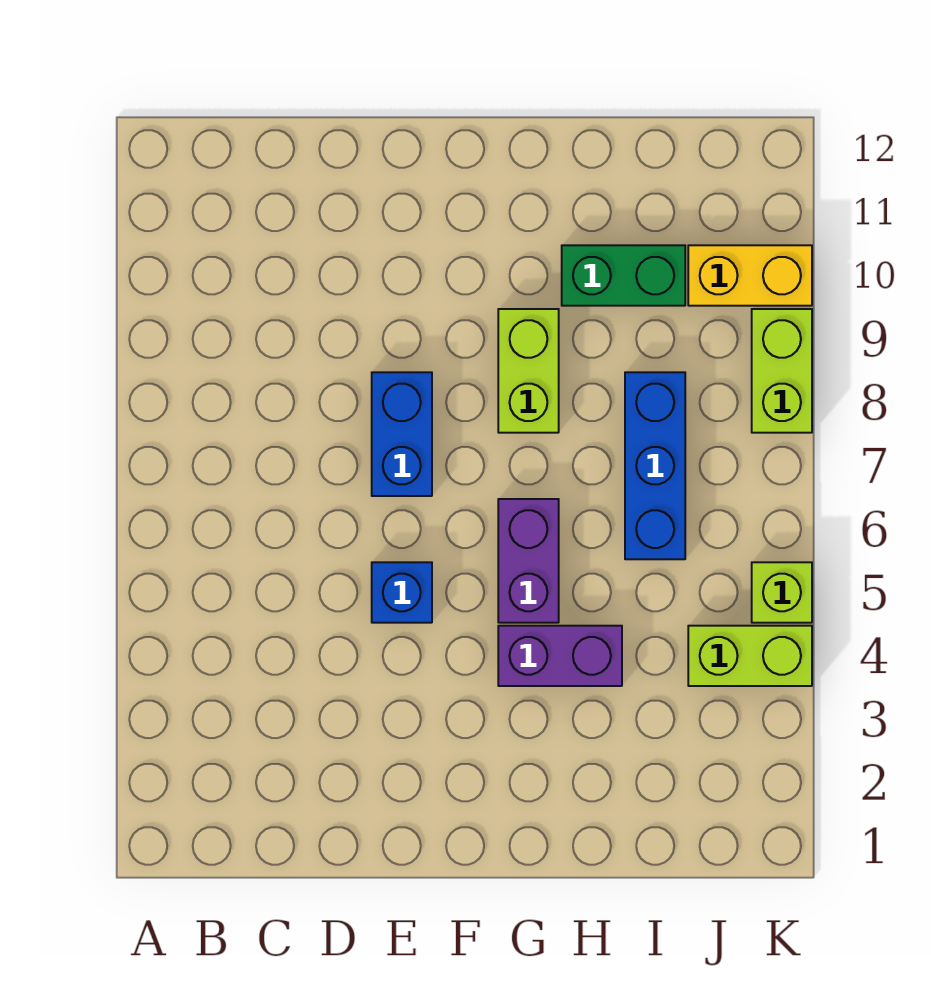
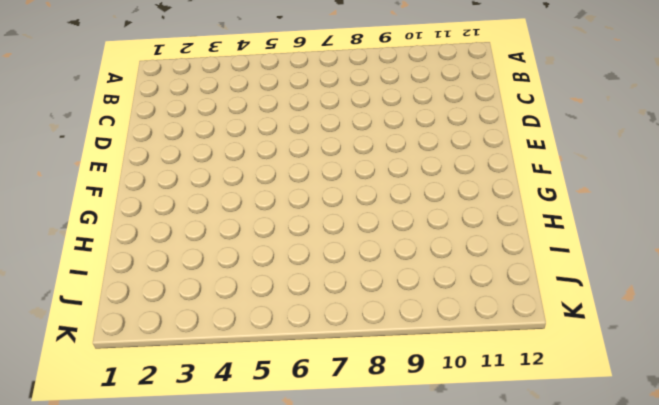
none -> blue 1x1 brick [372,562,432,623]
none -> blue 1x2 brick [372,372,432,496]

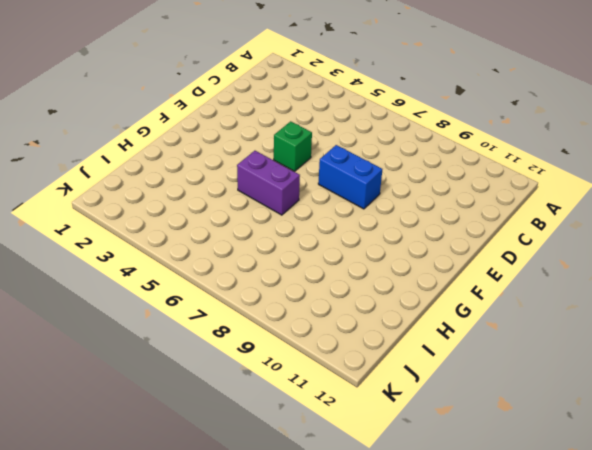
green 1x1 brick [274,121,312,171] -> blue 1x1 brick [372,562,432,623]
none -> purple 1x2 brick [498,626,622,686]
none -> lime 1x2 brick [498,309,559,433]

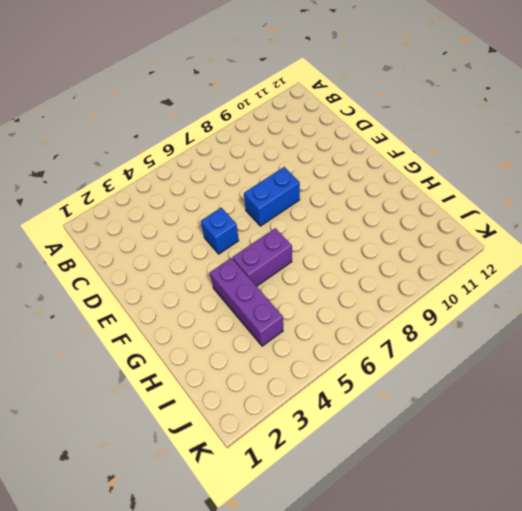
purple 1x3 brick [210,258,283,346] -> purple 1x2 brick [498,626,622,686]
none -> lime 1x2 brick [498,309,559,433]
none -> green 1x2 brick [562,245,685,306]

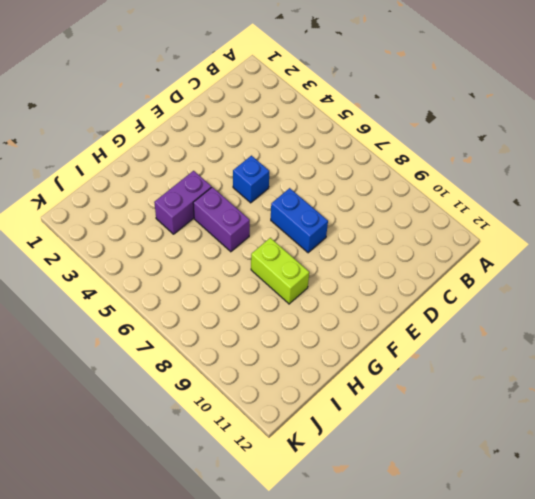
none -> green 1x2 brick [562,245,685,306]
none -> blue 1x3 brick [625,372,685,559]

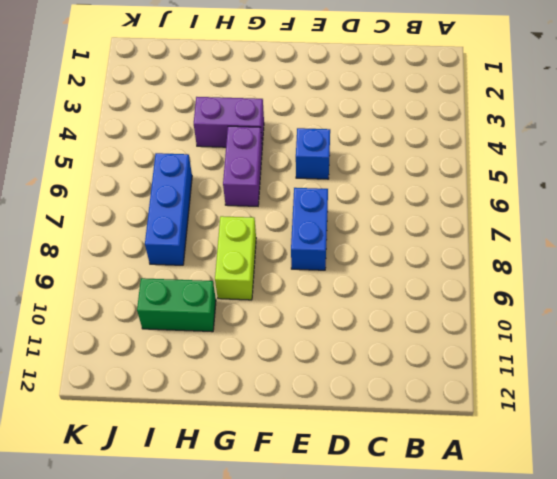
none -> lime 1x2 brick [688,626,812,686]
none -> yellow 1x2 brick [688,245,812,306]

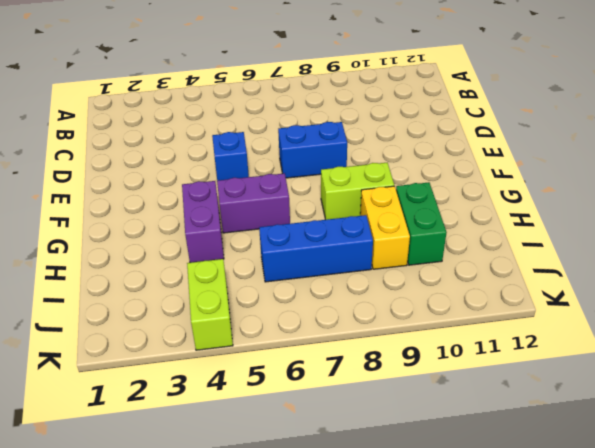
yellow 1x2 brick [360,186,410,269] -> yellow 1x2 brick moved to [688,245,812,306]
none -> lime 1x1 brick [752,562,812,623]
none -> lime 1x2 brick [752,309,812,433]

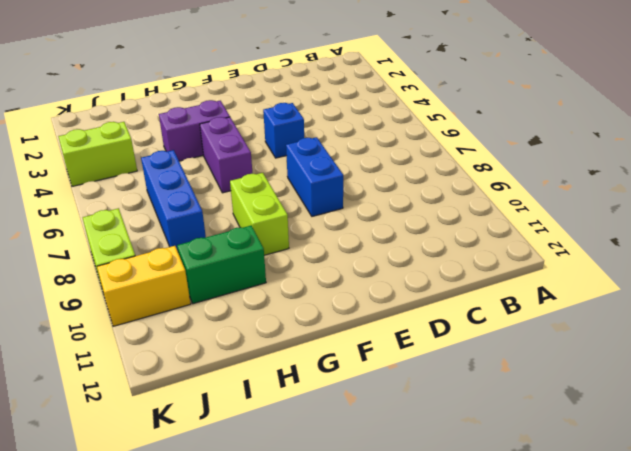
none -> lime 1x1 brick [752,562,812,623]

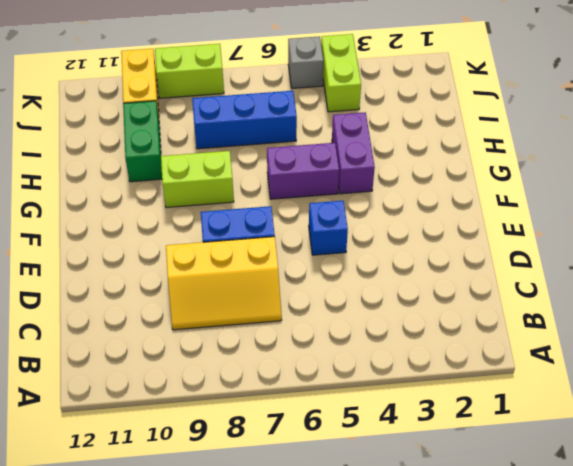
yellow 2x3 slope [166,237,282,330] -> none
grey 1x1 brick [288,36,323,88] -> lime 1x1 brick [752,562,812,623]

